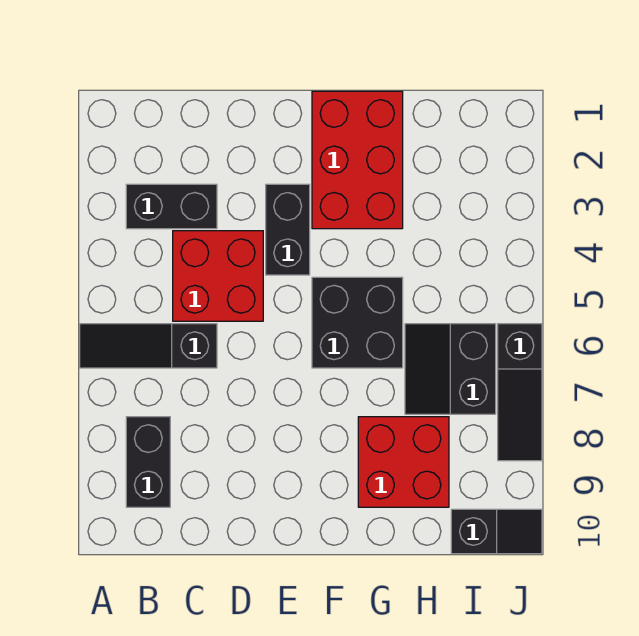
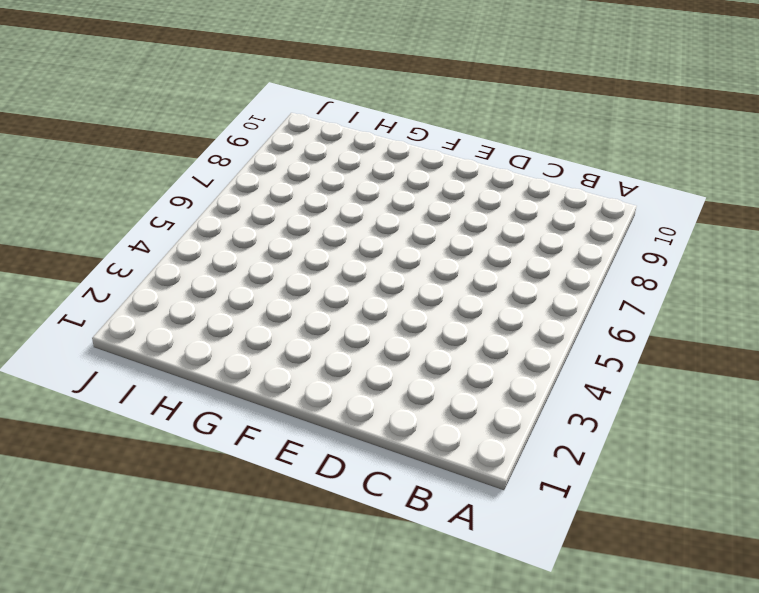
none -> black 1x3 slope [80,324,217,368]
none -> black 1x2 brick [126,184,217,229]

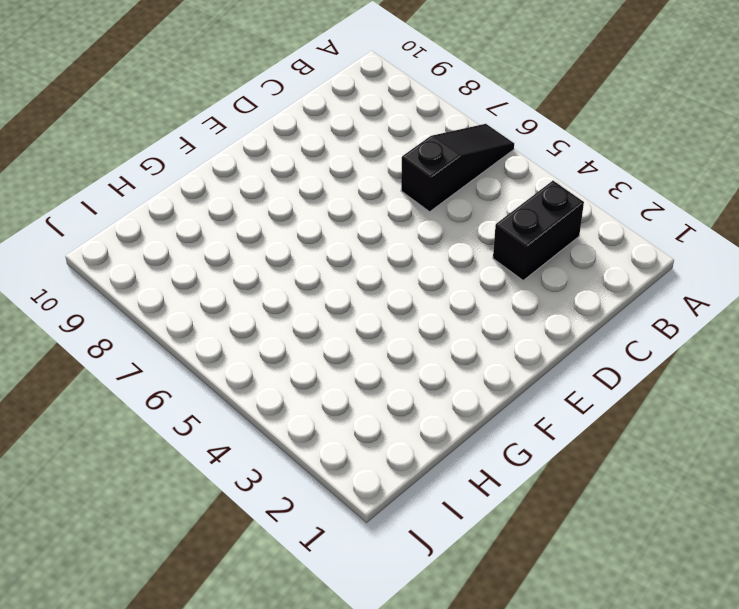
none -> black 1x2 brick [126,417,170,507]
none -> red 2x2 brick [173,231,263,321]

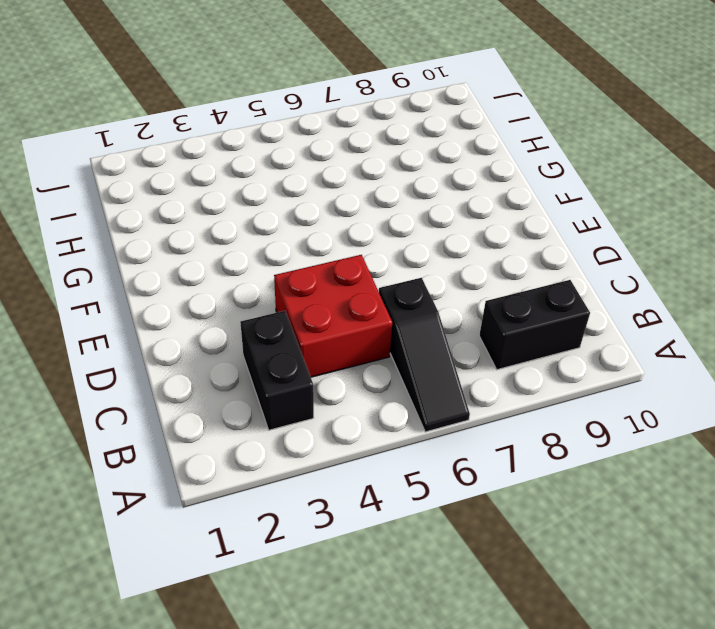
none -> black 1x2 brick [266,184,310,275]
none -> red 2x3 brick [312,91,403,229]

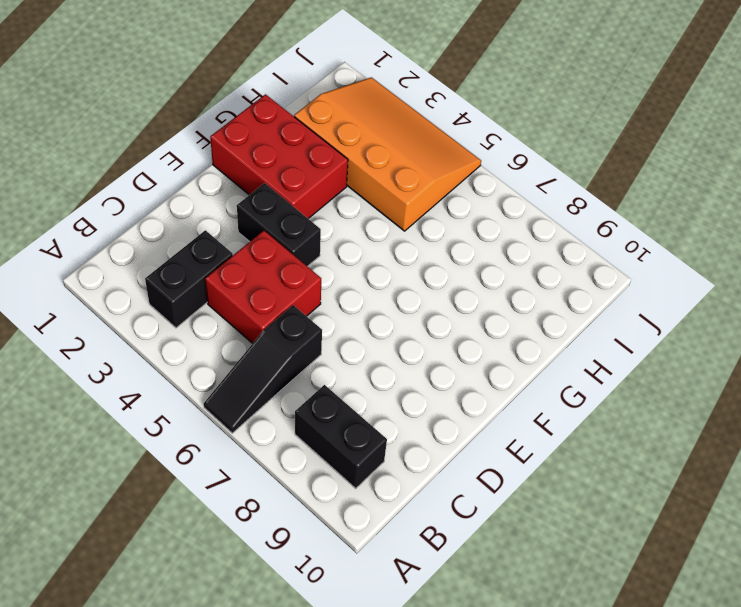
orange 3x4 slope [294,77,481,231] -> none
none -> black 2x2 brick [312,277,403,368]
none -> red 2x2 brick [358,417,449,507]

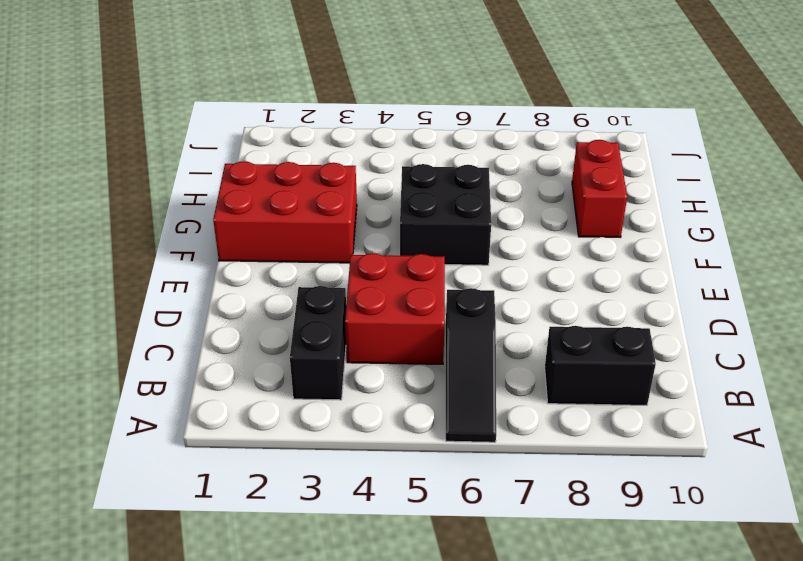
red 1x2 brick [572,140,627,237] -> red 2x2 brick [358,417,449,507]
none -> black 1x2 brick [266,184,310,275]
none -> black 2x2 slope [405,324,496,414]

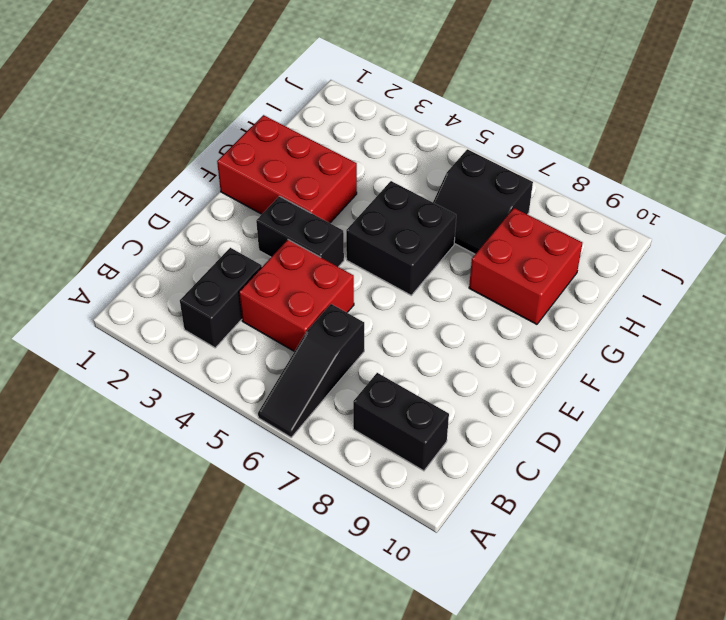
none -> black 1x2 slope [451,509,542,554]
none -> black 1x3 slope [498,324,542,461]

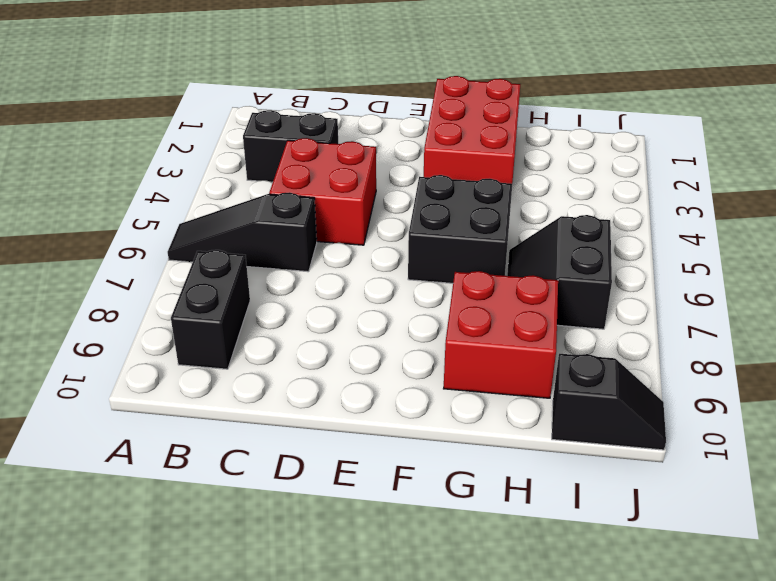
none -> black 1x2 brick [266,184,310,275]
none -> black 1x3 slope [498,324,542,461]

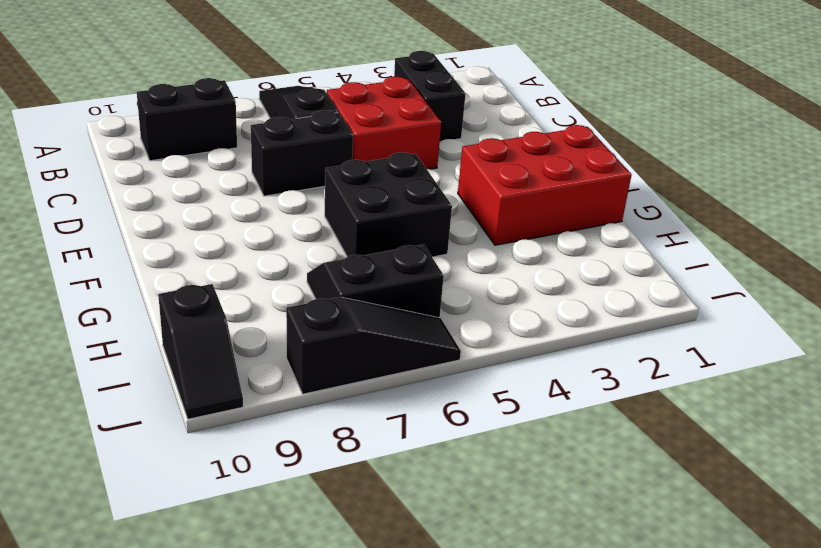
black 1x2 brick [251,111,353,196] -> black 1x2 brick moved to [266,184,310,275]
black 1x3 slope [286,297,461,394] -> black 1x3 slope turned to [498,324,542,461]
none -> red 2x2 brick [358,417,449,507]

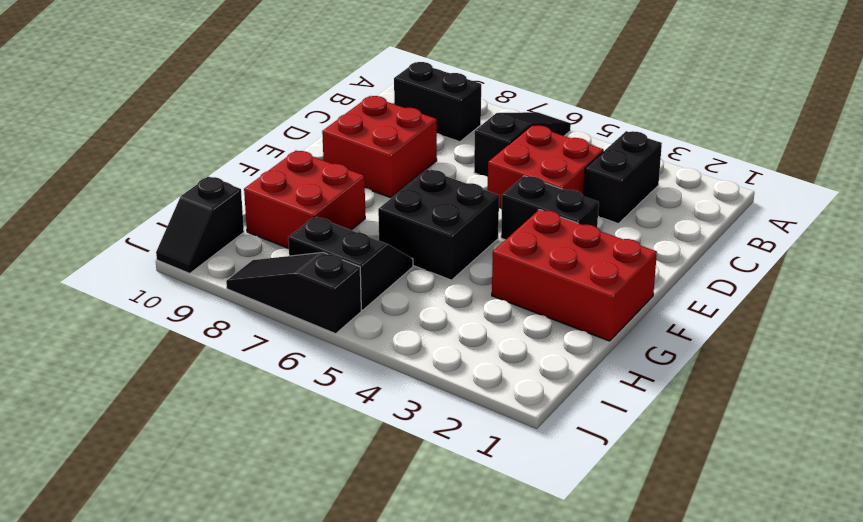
red 2x2 brick [322,96,437,198] -> none

